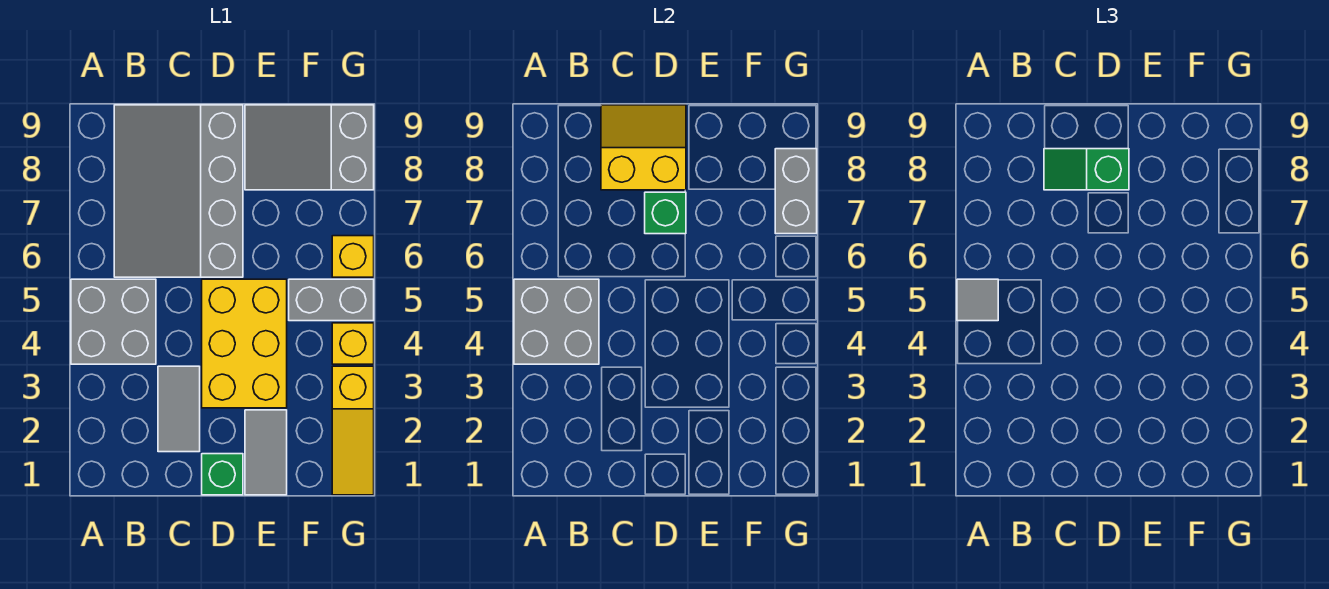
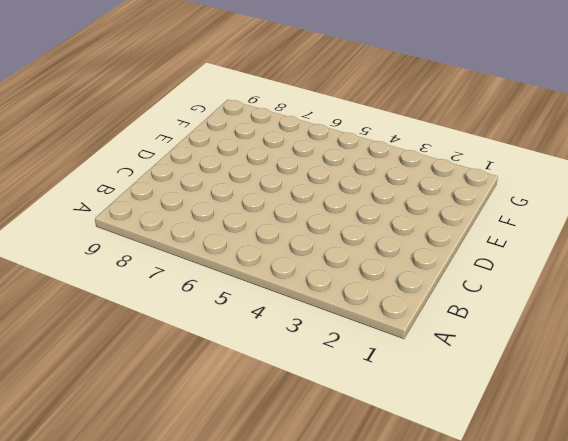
none -> grey 2x2 brick [71,279,156,364]
none -> grey 3x4 slope [114,105,243,277]
none -> grey 1x2 tile [158,366,200,452]

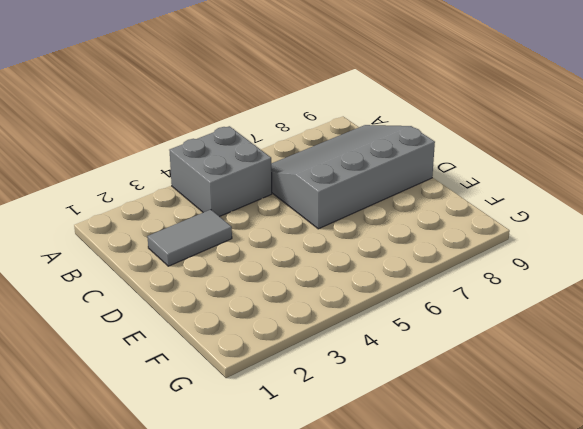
none -> green 1x1 brick [202,454,243,495]
none -> yellow 2x3 brick [202,279,287,408]
none -> grey 1x2 tile [245,410,287,495]

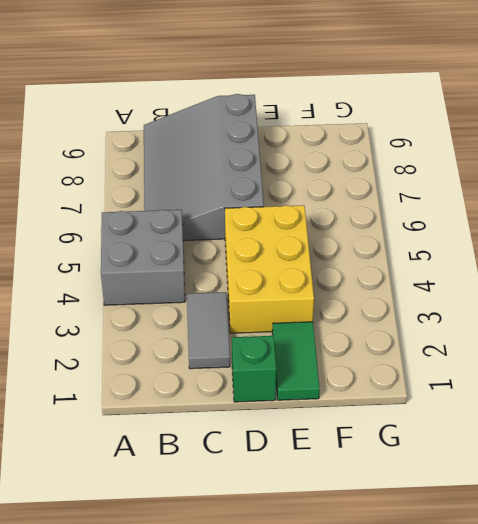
green 1x2 tile [272,322,320,400] -> grey 1x2 tile [245,410,287,495]
none -> grey 2x3 slope [245,105,374,190]
none -> grey 1x2 brick [289,279,374,321]
none -> yellow 1x3 slope [332,366,374,495]

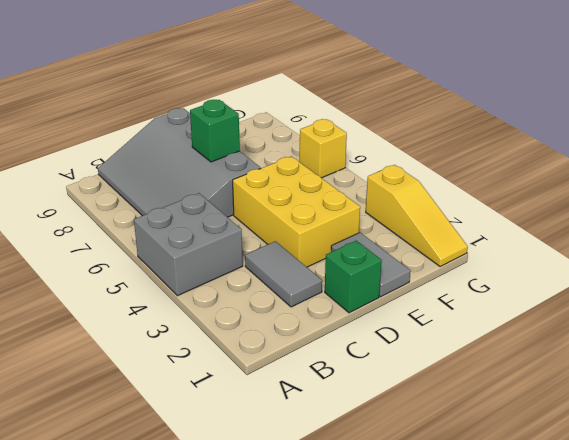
none -> grey 2x3 slope [245,105,374,190]
none -> grey 1x2 brick [289,279,374,321]
none -> yellow 1x1 brick [332,323,374,364]

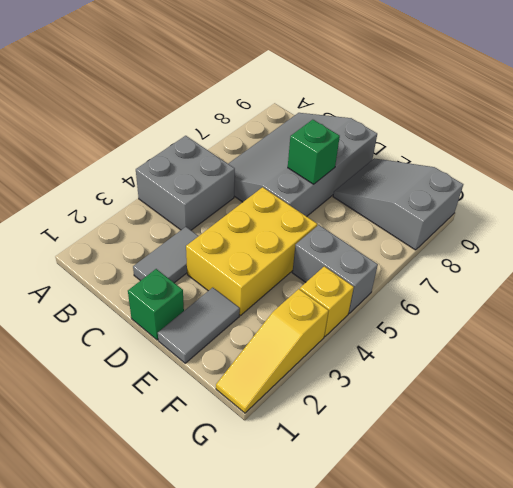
none -> yellow 1x1 brick [332,236,374,277]
none -> grey 2x2 brick [514,279,599,364]
none -> yellow 2x2 slope [601,105,686,190]

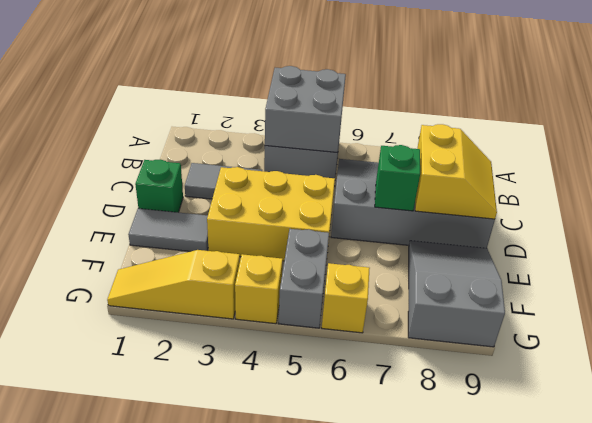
none -> grey 1x2 brick [775,149,817,234]
none -> grey 1x1 tile [957,279,998,321]
none -> green 1x2 slope [1044,149,1129,190]

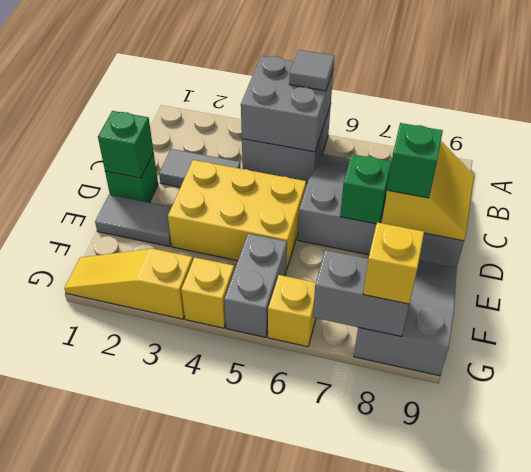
green 1x1 brick [98,111,154,178] -> none
yellow 1x1 brick [363,222,424,304] -> none

